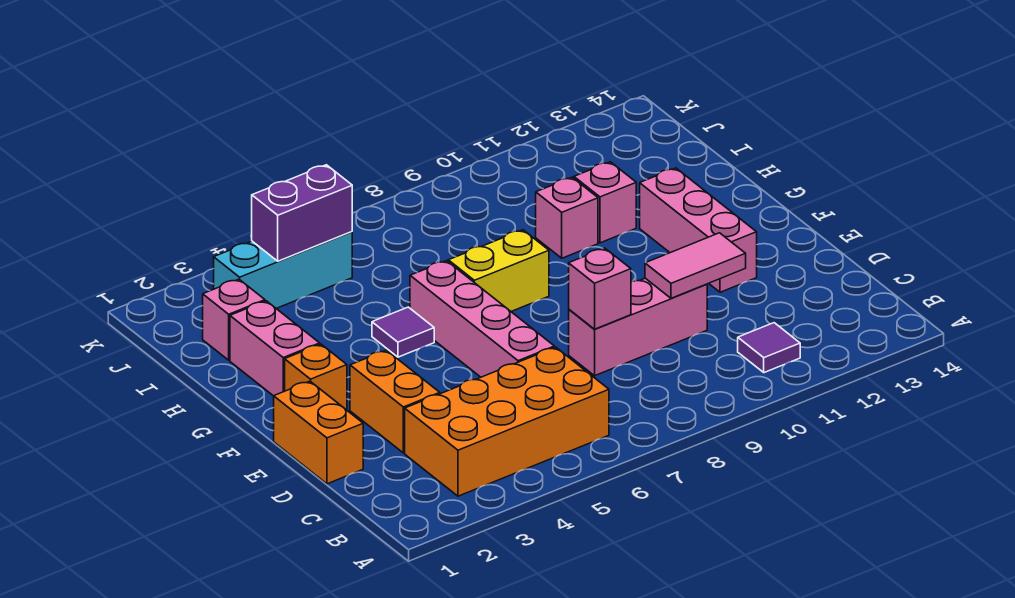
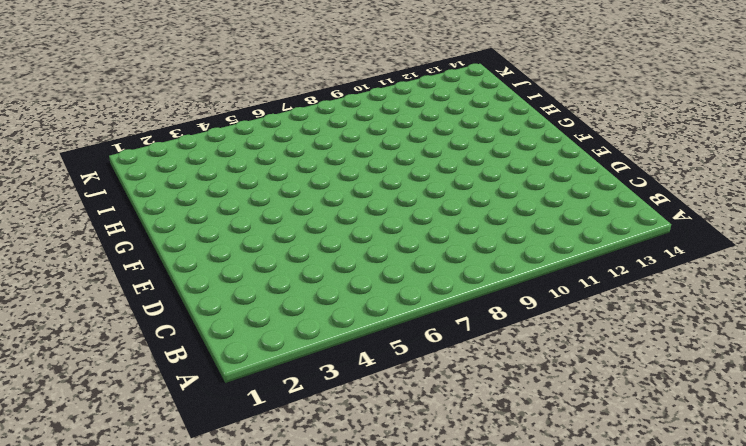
none -> orange 2x4 brick [405,347,609,496]
none -> purple 1x1 tile [738,323,800,373]
none -> orange 1x2 brick [274,381,363,484]

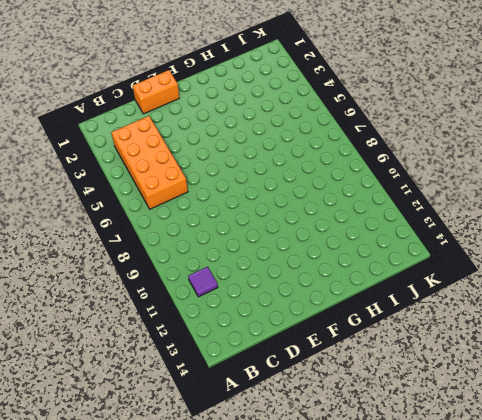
none -> orange 1x2 brick [350,350,440,453]
none -> pink 1x4 brick [410,261,554,377]
none -> pink 1x3 brick [569,278,707,376]

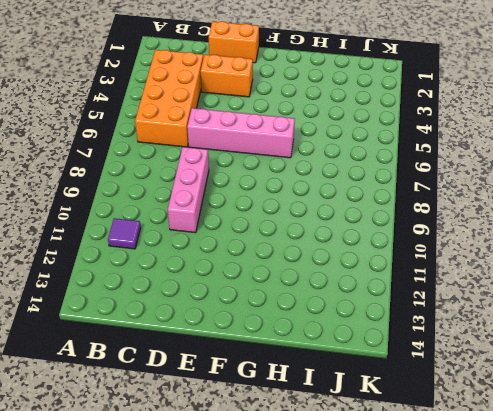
none -> pink 1x3 brick [640,168,757,292]
none -> orange 1x1 brick [285,344,347,410]
none -> pink 1x2 brick [230,301,320,396]

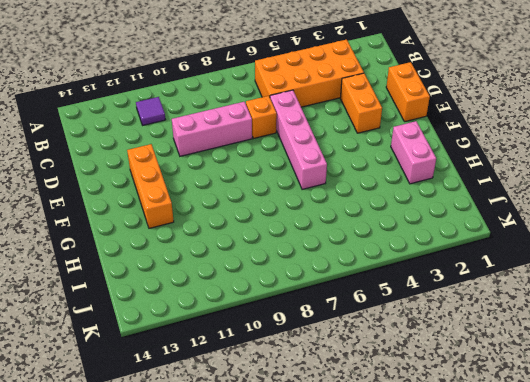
orange 1x1 brick [246,96,277,138] -> orange 1x1 brick moved to [285,344,347,410]
orange 1x3 brick [127,144,174,228] -> pink 1x3 brick [640,168,757,292]
none -> purple 1x1 tile [372,307,434,357]
none -> yellow 1x2 brick [448,230,549,311]
none -> pink 1x1 brick [536,177,598,258]

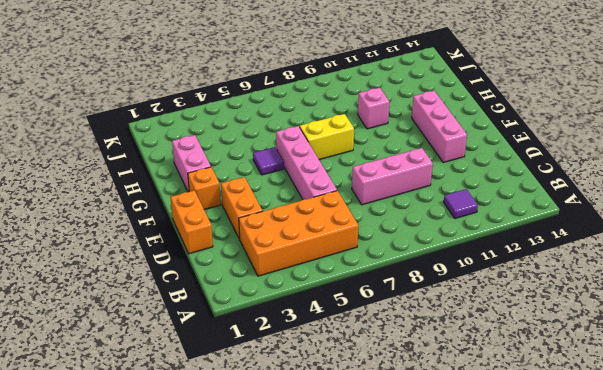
none -> pink 1x1 brick [574,162,636,243]
none -> pink 1x1 brick [203,279,265,360]
none -> cyan 1x3 brick [214,232,352,309]

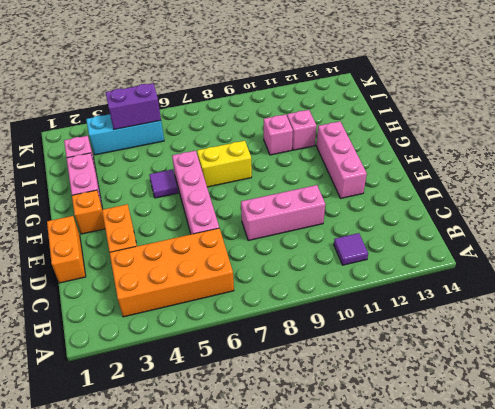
none -> pink 1x1 brick [569,248,631,329]
none -> pink 1x2 tile [645,233,746,298]

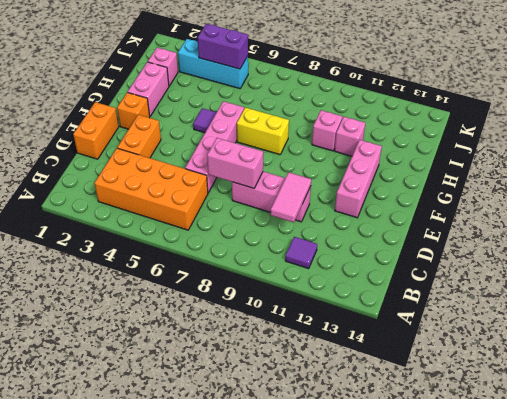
pink 1x2 tile [271,172,311,222] -> pink 1x2 tile turned to [645,233,746,298]
pink 1x2 brick [207,138,263,188] -> pink 1x1 brick [569,248,631,329]

